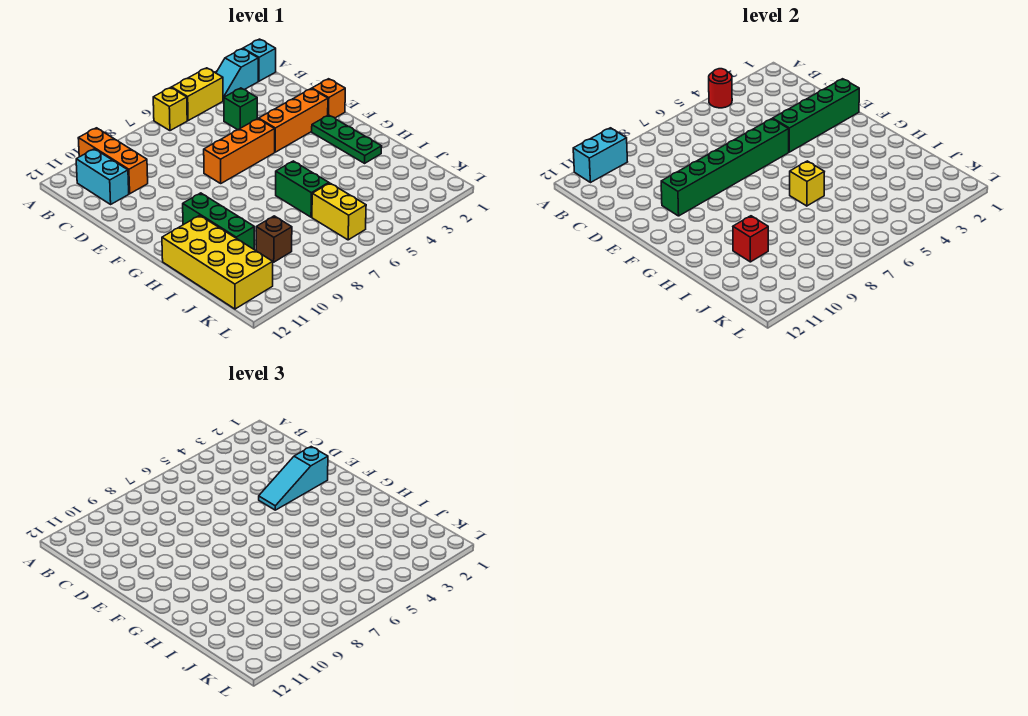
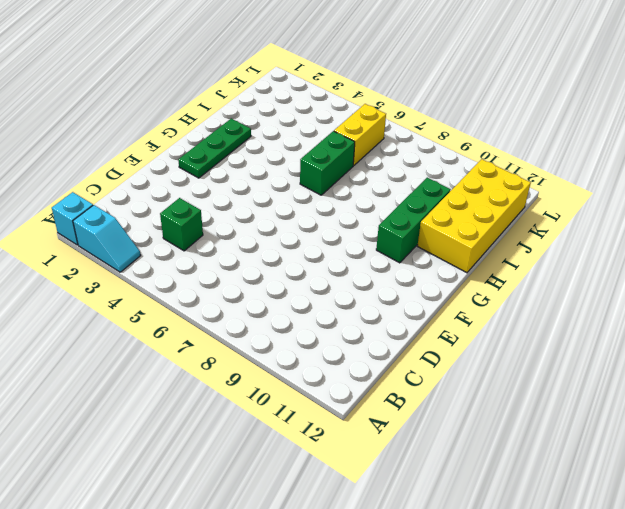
none -> yellow 1x2 brick [172,68,223,121]
none -> yellow 1x1 brick [153,87,187,131]
none -> orange 1x3 brick [78,128,148,194]

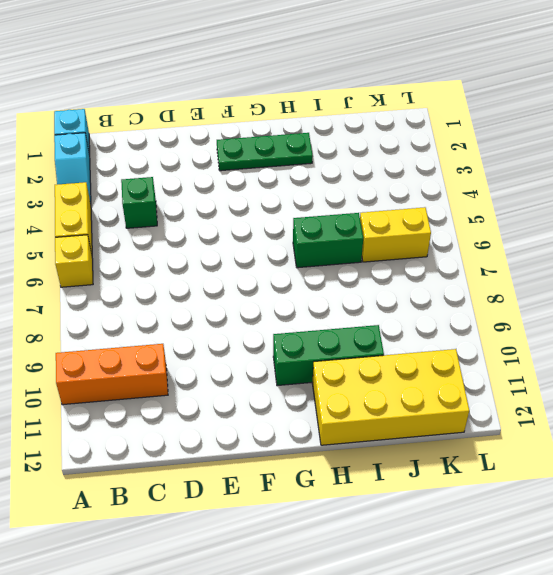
none -> cyan 1x2 brick [76,149,129,204]
none -> orange 1x1 brick [312,79,345,118]
none -> orange 1x3 brick [259,89,328,152]

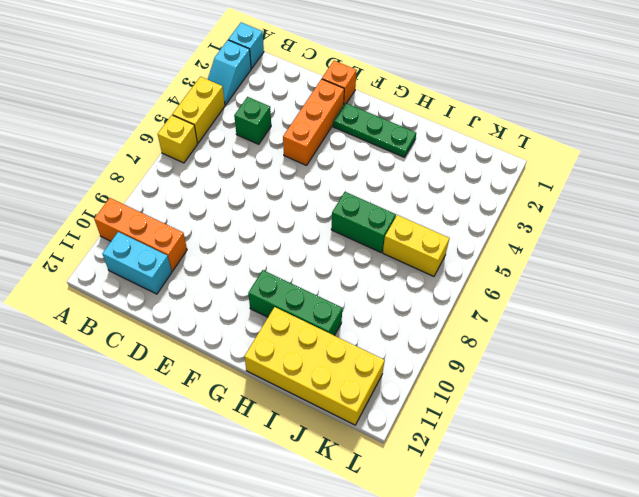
none -> orange 1x3 brick [204,119,275,183]
none -> brown 1x1 brick [256,216,292,262]
none -> red 1x1 round brick [709,69,732,108]

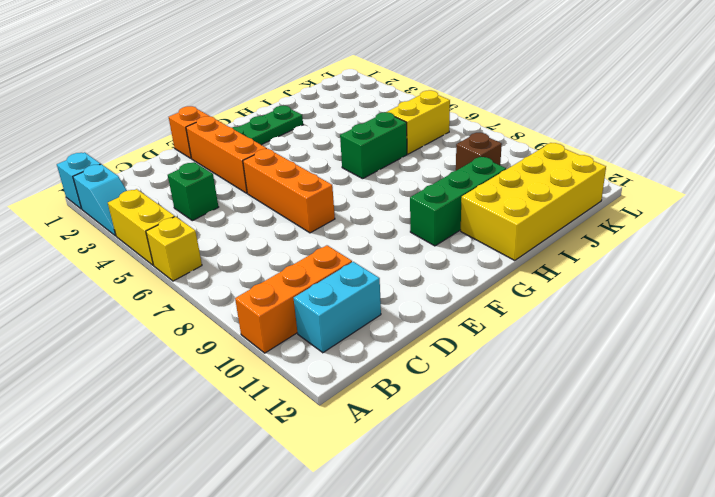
none -> red 1x1 round brick [709,69,732,108]
none -> cyan 1x2 brick [573,128,627,183]
none -> green 1x4 brick [773,79,859,152]

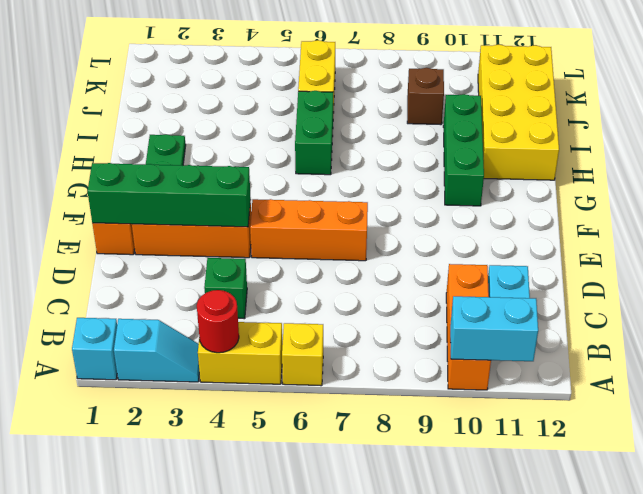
none -> green 1x6 brick [661,119,789,216]
none -> yellow 1x1 brick [790,161,824,206]
none -> red 1x1 brick [733,216,768,262]

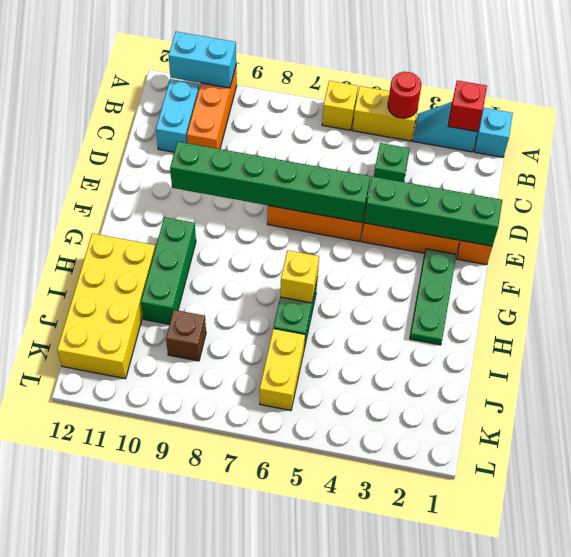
red 1x1 brick [448,80,487,132] -> red 1x1 brick moved to [733,216,768,262]
none -> cyan 1x3 slope [259,447,328,510]

